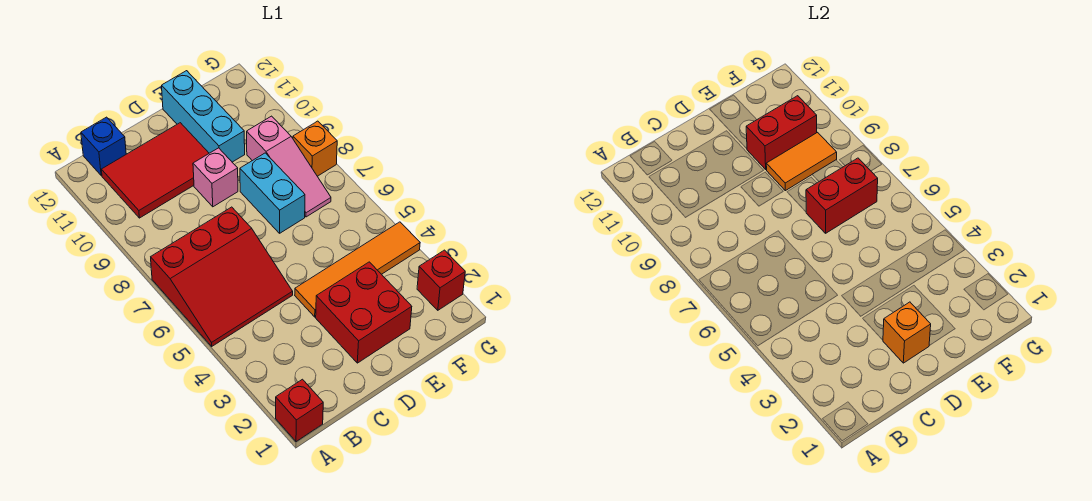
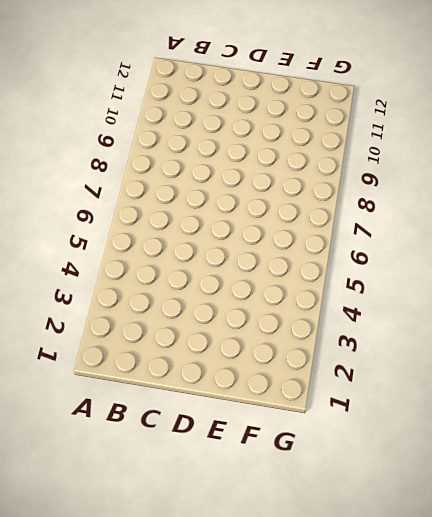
none -> red 1x1 brick [276,379,323,442]
none -> red 3x3 slope [151,207,293,346]
none -> red 2x3 tile [101,123,209,218]

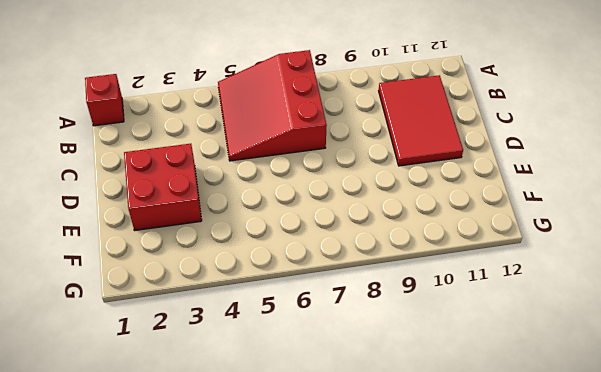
none -> blue 1x1 brick [81,117,126,175]
none -> orange 1x4 tile [295,222,420,317]
none -> pink 1x1 brick [193,148,238,207]

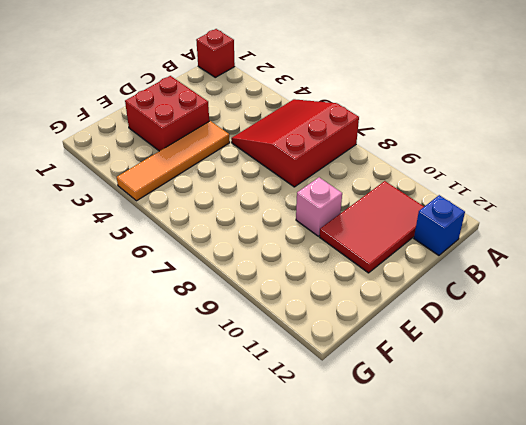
none -> cyan 1x2 brick [240,153,305,233]
none -> cyan 1x3 brick [162,71,245,162]
none -> pink 1x3 slope [247,116,331,217]

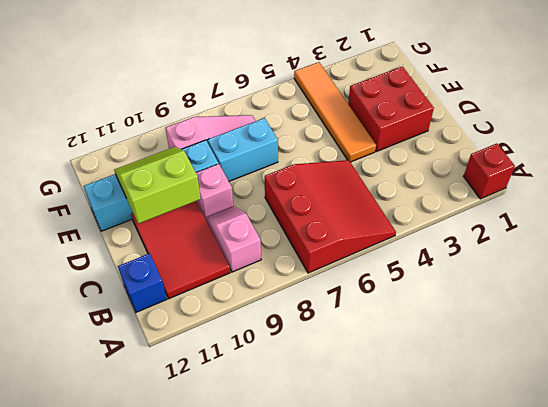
pink 1x2 slope [205,206,261,272] -> none
lime 2x2 slope [114,147,201,224] -> red 1x2 brick [746,96,817,169]
cyan 1x4 brick [84,140,219,231] -> cyan 1x3 brick [162,71,245,162]
none -> red 1x1 brick [417,250,465,310]
none -> orange 1x1 brick [293,121,337,176]
none -> orange 1x1 brick [883,302,931,363]

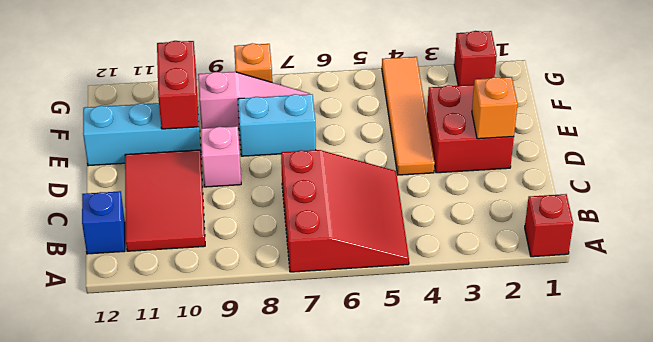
none -> red 1x2 brick [806,158,878,233]
none -> orange 1x2 tile [766,132,837,191]

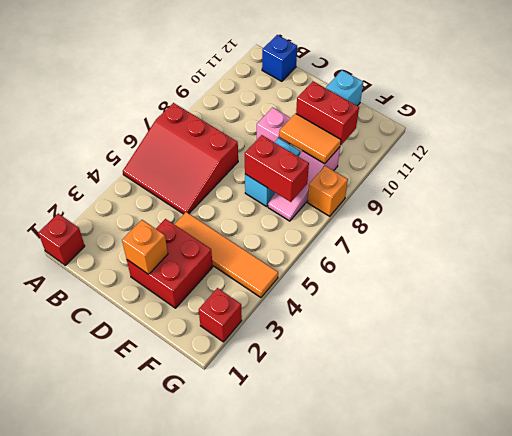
none -> red 2x3 tile [101,123,209,218]

